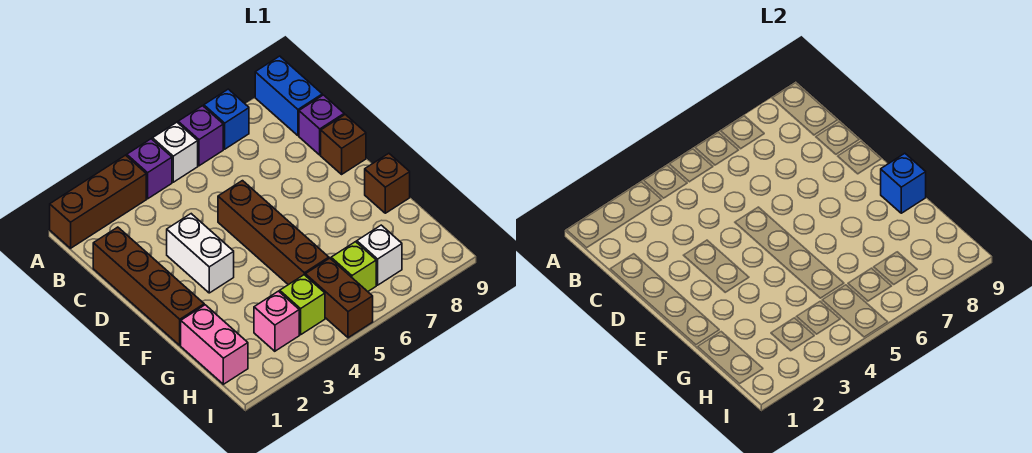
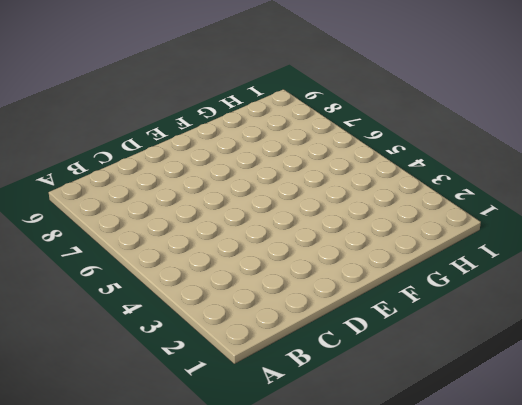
none -> brown 1x3 brick [50,155,146,248]
none -> purple 1x1 brick [127,139,172,199]
none -> white 1x1 brick [152,122,198,182]

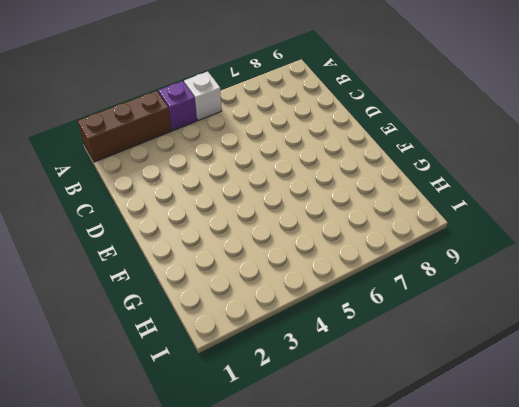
none -> purple 1x1 brick [178,106,223,166]
none -> blue 1x1 brick [204,89,249,149]
none -> blue 1x2 brick [255,56,322,136]

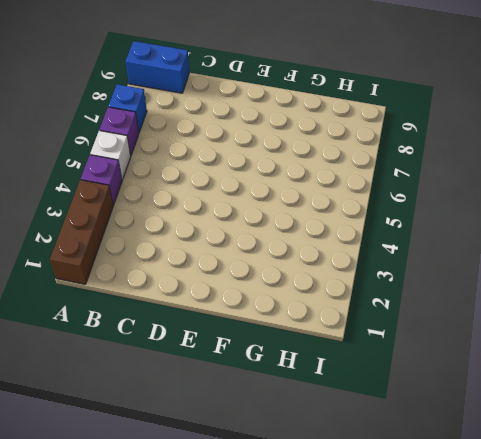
none -> brown 1x4 brick [93,227,204,345]
none -> purple 1x1 brick [299,95,344,155]
none -> white 1x2 brick [167,214,234,293]

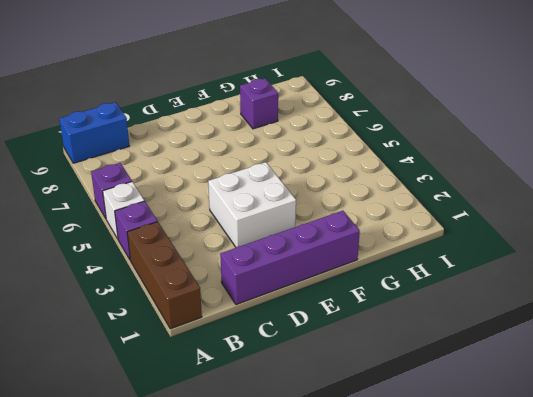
purple 1x4 brick [220,211,360,305] -> brown 1x4 brick [93,227,204,345]
white 2x2 brick [208,162,296,247] -> white 1x2 brick [167,214,234,293]
purple 1x1 brick [240,78,278,129] -> purple 1x1 brick moved to [299,95,344,155]
none -> blue 1x1 brick [204,89,249,149]
none -> brown 1x4 brick [218,181,329,285]
none -> brown 1x1 brick [321,115,366,174]

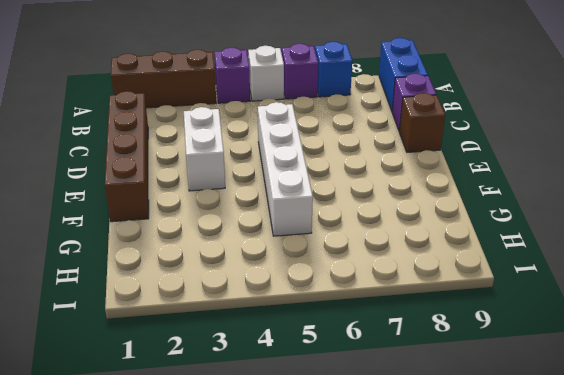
white 1x4 brick [258,102,313,236] -> brown 1x4 brick [218,181,329,285]
none -> brown 1x1 brick [365,153,410,213]
none -> pink 1x2 brick [181,305,248,384]
none -> pink 1x1 brick [254,291,299,351]

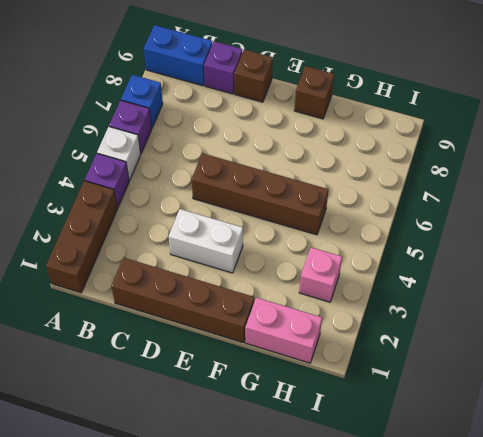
none -> lime 1x1 brick [280,275,325,335]
none -> brown 1x2 brick [305,258,373,338]
none -> lime 1x1 brick [331,242,376,291]

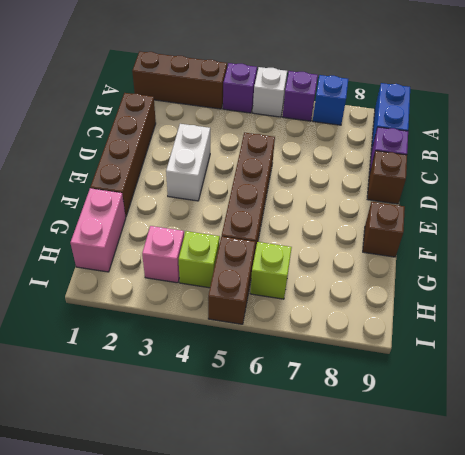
none -> white 1x1 brick [357,225,402,285]
none -> blue 1x1 brick [881,153,926,213]

